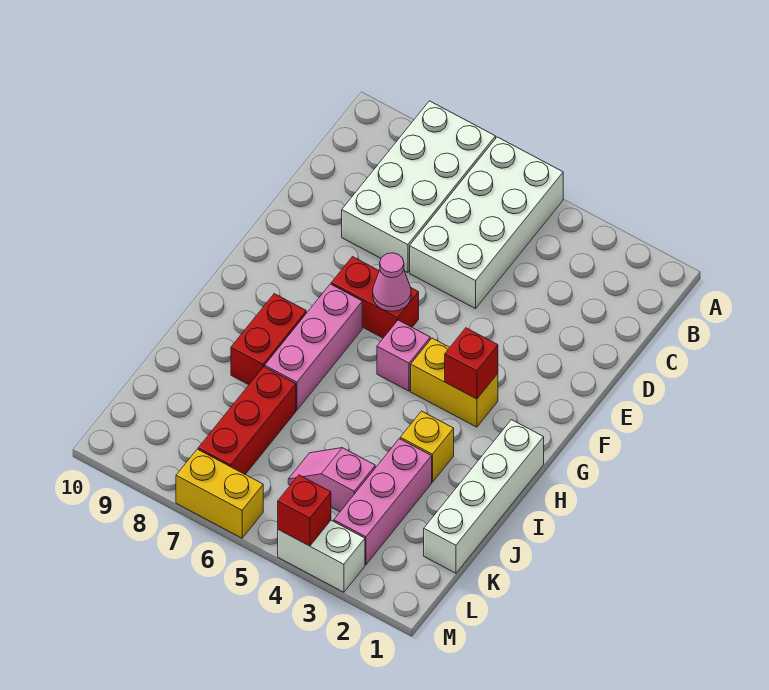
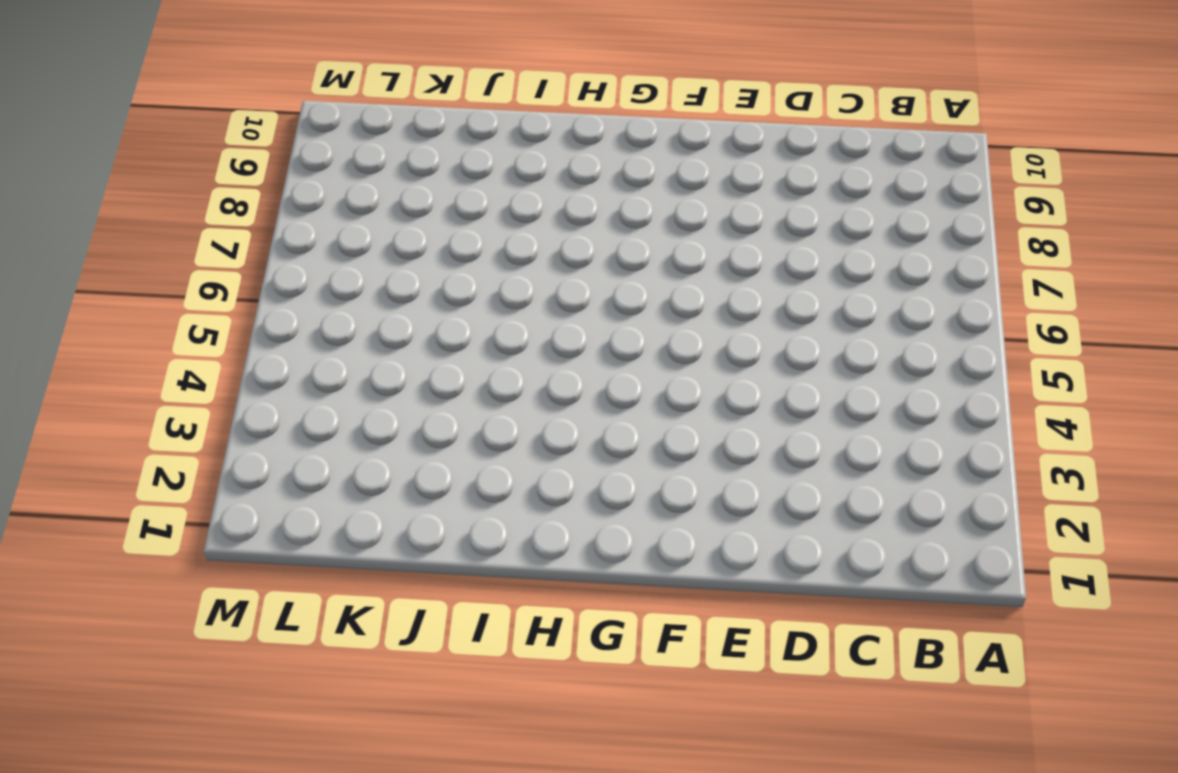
none -> white 2x4 brick [410,137,563,309]
none -> white 2x4 brick [342,101,496,273]
none -> red 1x2 brick [331,257,419,338]

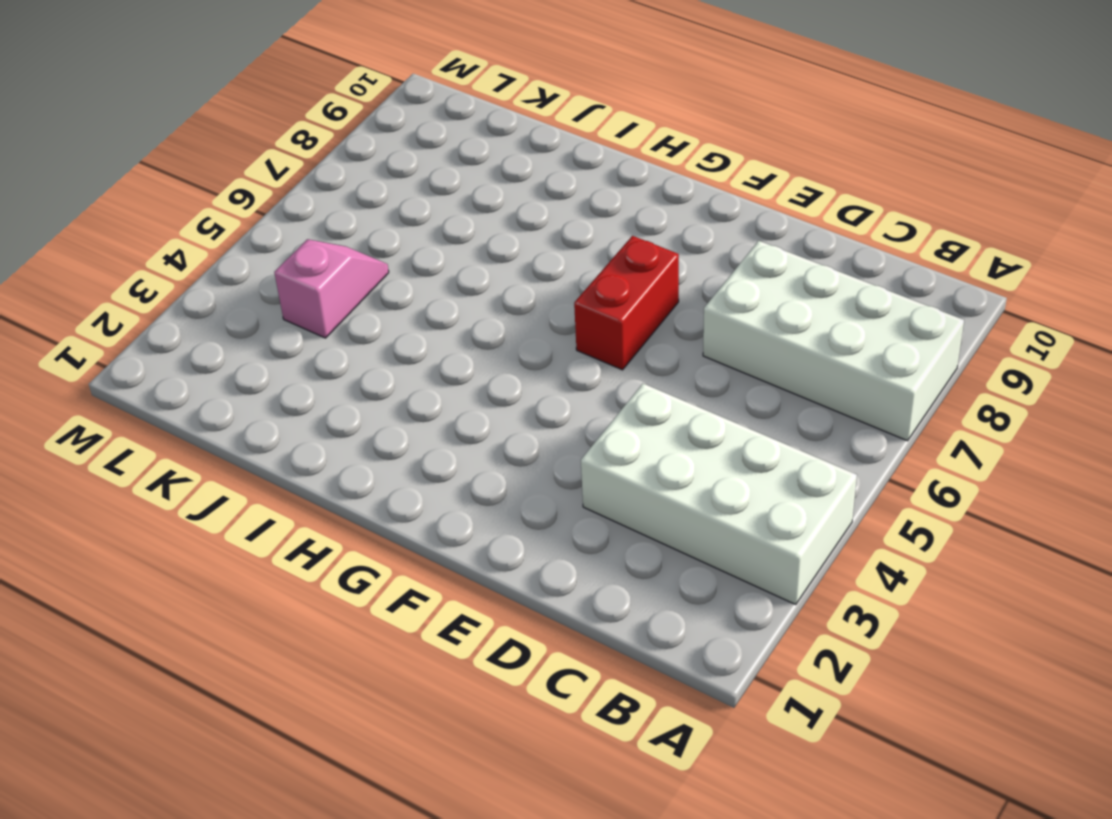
white 2x4 brick [581,384,857,604] -> white 2x4 brick moved to [410,137,563,309]
none -> yellow 1x2 brick [411,338,498,427]
none -> pink 1x1 brick [377,320,430,391]
none -> pink 1x3 brick [265,284,362,410]

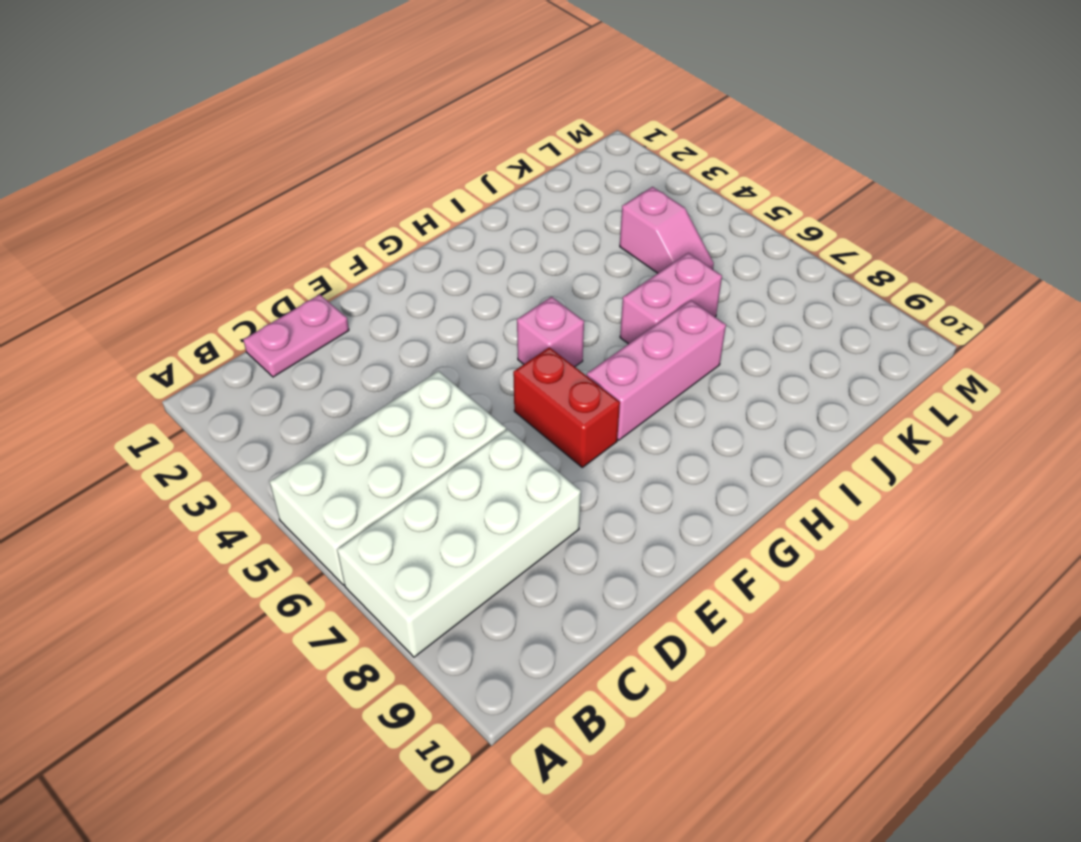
pink 1x2 plate [243,294,349,377] -> none
pink 1x2 brick [620,253,722,344] -> none
none -> yellow 1x2 brick [411,338,498,427]
none -> white 1x4 brick [424,420,544,573]
none -> red 1x2 brick [231,294,306,385]

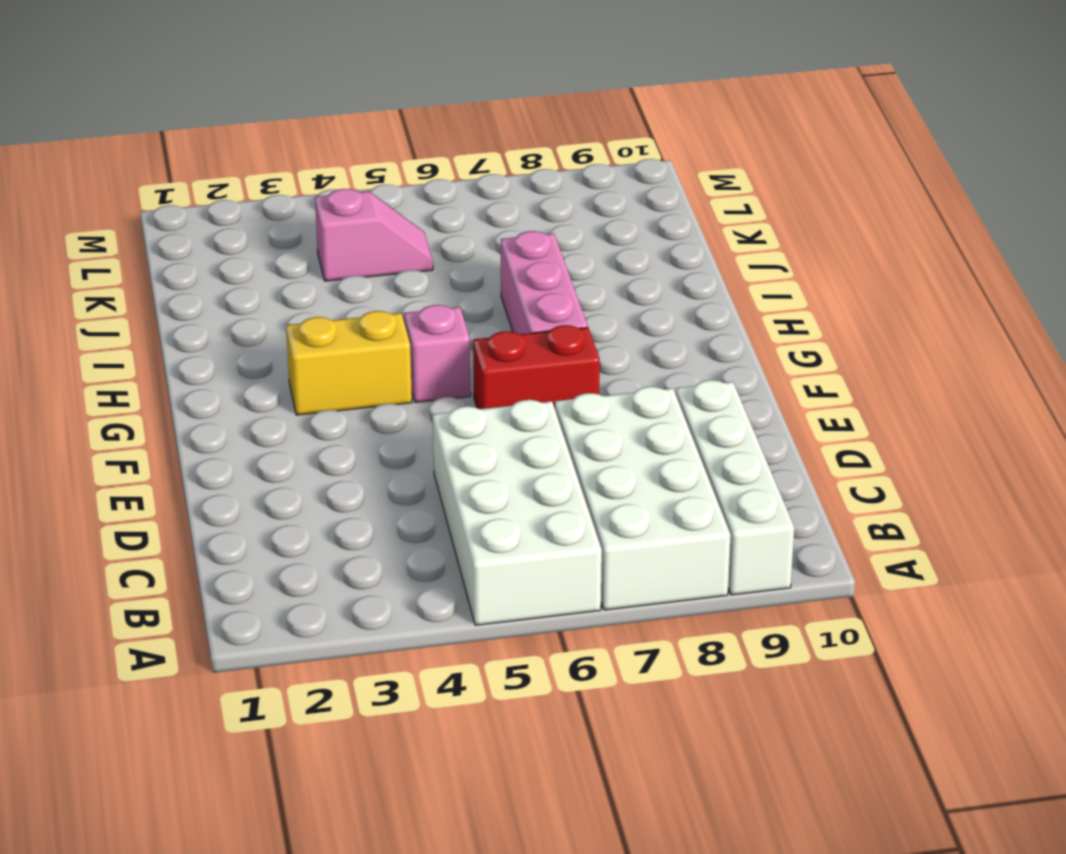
white 1x4 brick [676,380,794,595] -> white 1x4 brick moved to [424,420,544,573]
none -> red 1x2 brick [231,294,306,385]
none -> yellow 1x1 brick [400,411,454,482]
none -> pink 1x3 brick [334,439,432,565]

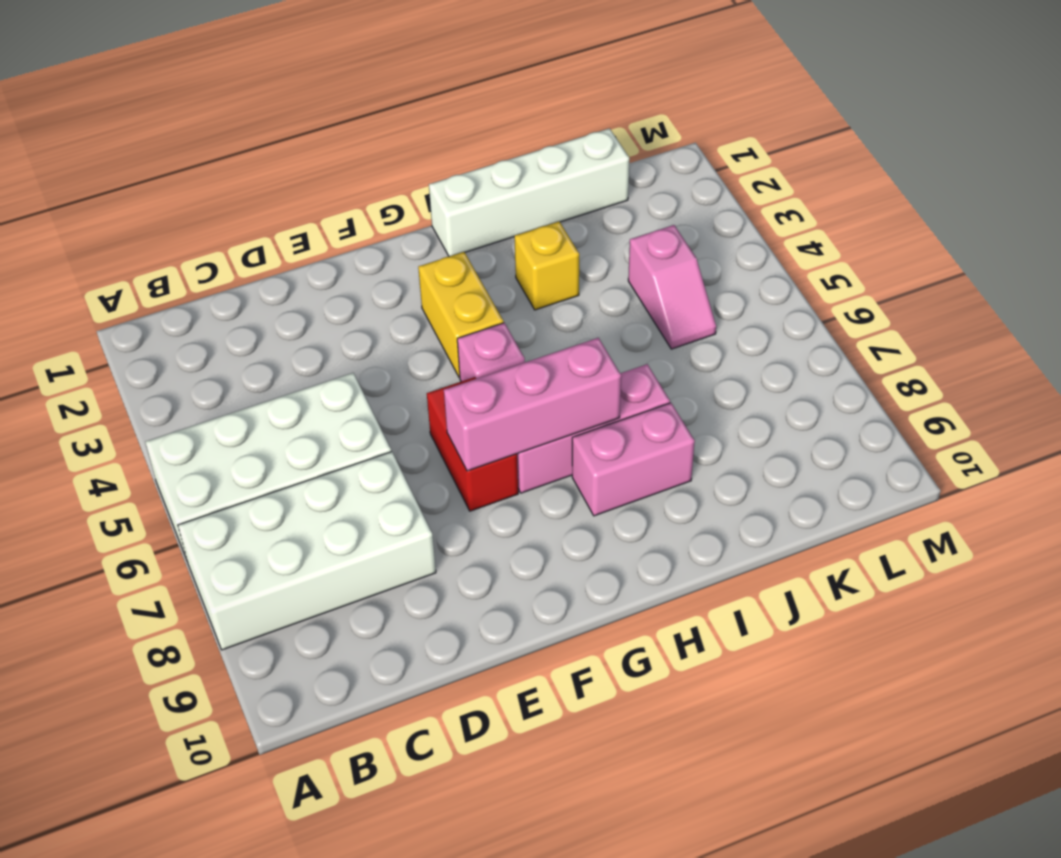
pink 1x3 brick [444,338,621,471] -> pink 1x3 brick moved to [334,439,432,565]
pink 1x2 brick [572,403,695,516] -> red 1x2 brick [231,294,306,385]
none -> red 1x3 brick [198,367,296,474]
none -> white 1x2 brick [278,520,365,592]
none -> yellow 1x2 brick [176,449,263,538]

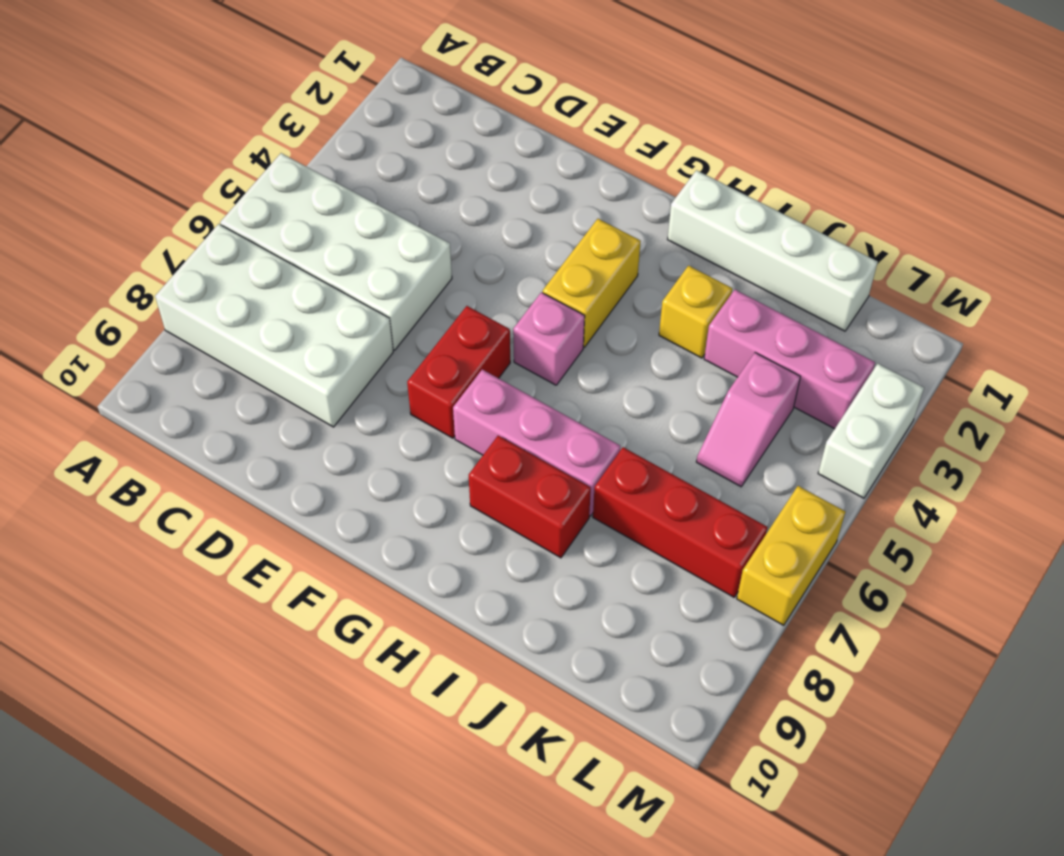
none -> pink 1x1 cone [373,253,411,311]
none -> red 1x1 brick [445,328,498,399]
none -> red 1x1 brick [278,475,331,546]

